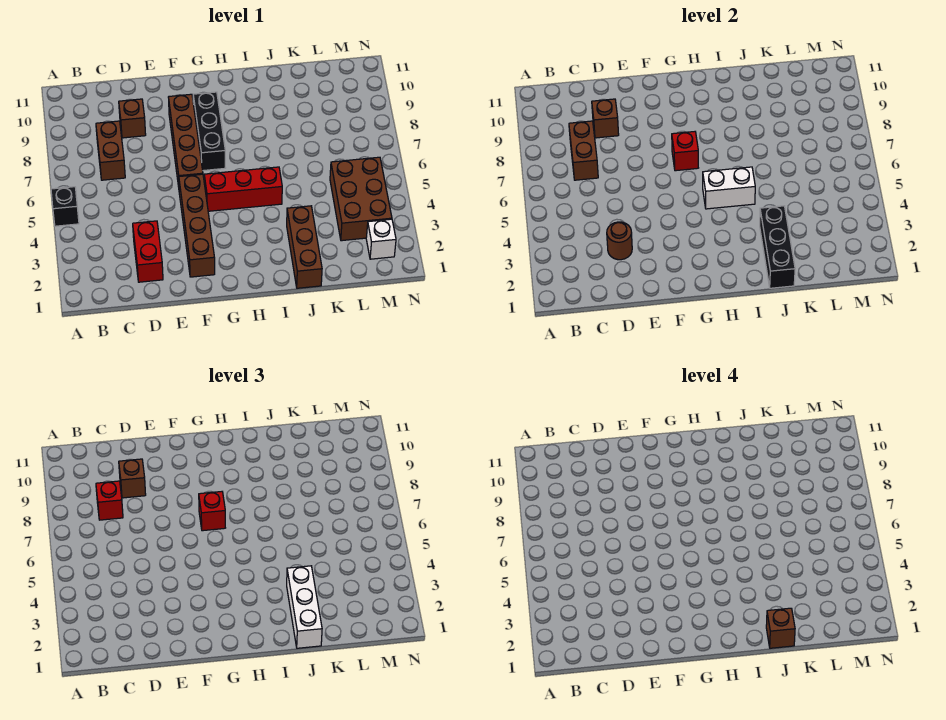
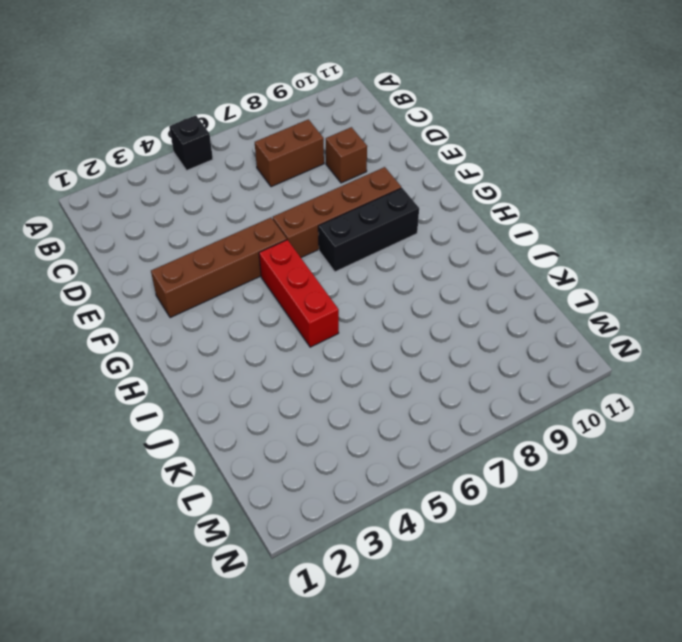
none -> red 1x2 brick [133,221,163,282]
none -> brown 1x3 brick [287,206,322,288]
none -> brown 2x3 brick [330,157,392,241]

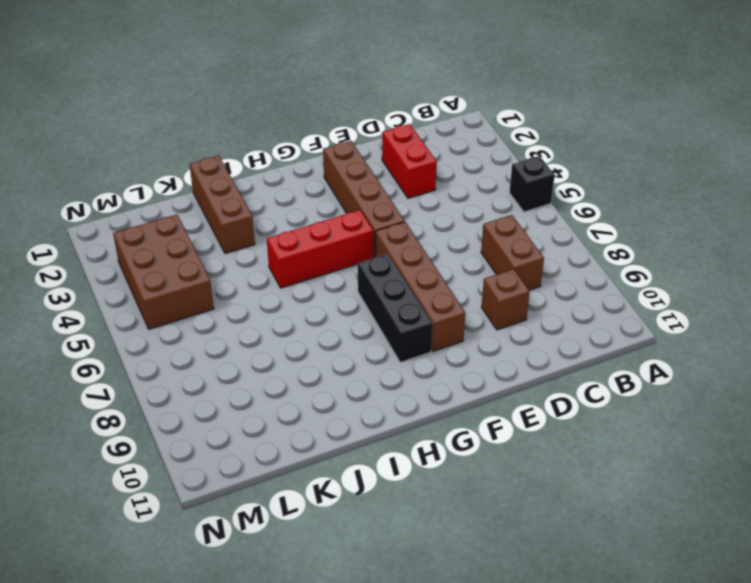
none -> white 1x1 brick [366,219,396,259]
none -> brown 1x2 brick [569,121,598,180]
none -> brown 1x1 round brick [607,222,632,260]

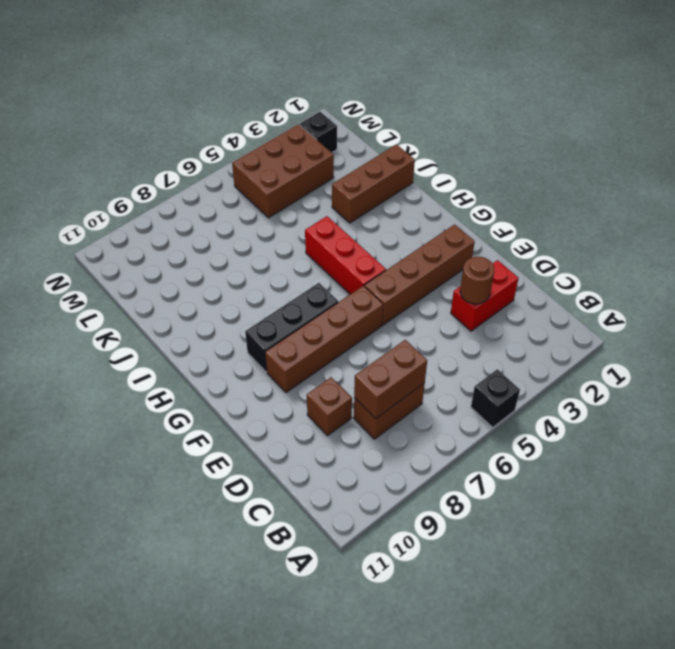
black 1x1 brick [299,112,337,152] -> white 1x1 brick [366,219,396,259]
none -> brown 1x1 brick [592,99,619,138]
none -> red 1x1 brick [672,132,698,171]
none -> white 1x2 brick [703,167,755,209]

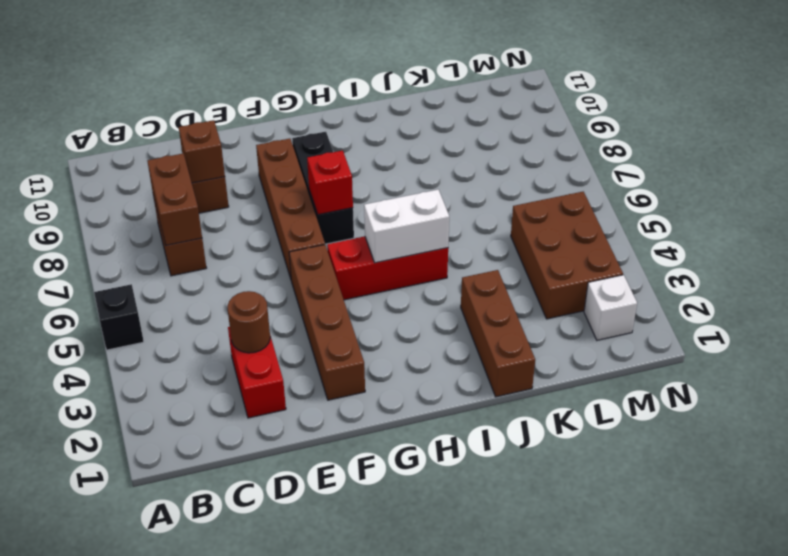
none -> black 1x3 brick [760,206,795,288]
none -> red 1x1 brick [96,481,123,520]
none -> brown 1x1 brick [119,459,146,498]

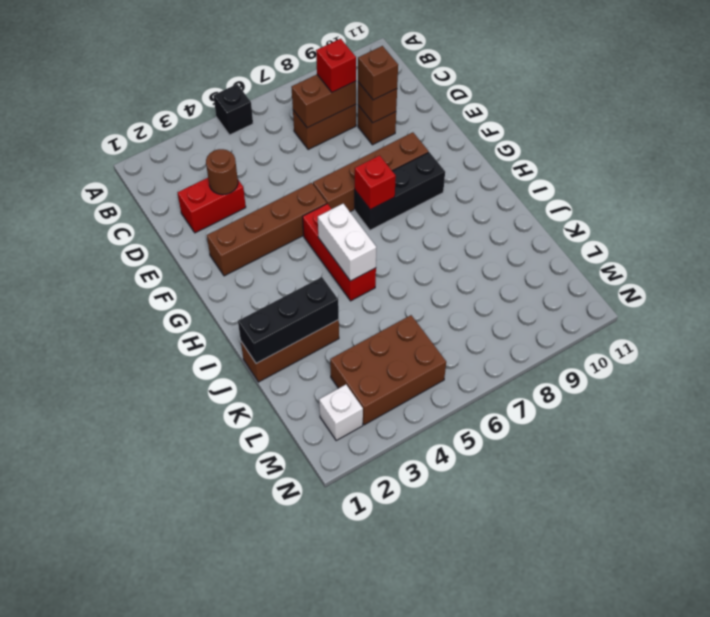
none -> red 1x1 brick [199,492,225,531]
none -> white 1x3 brick [287,566,322,648]
none -> brown 1x1 brick [766,608,795,648]

